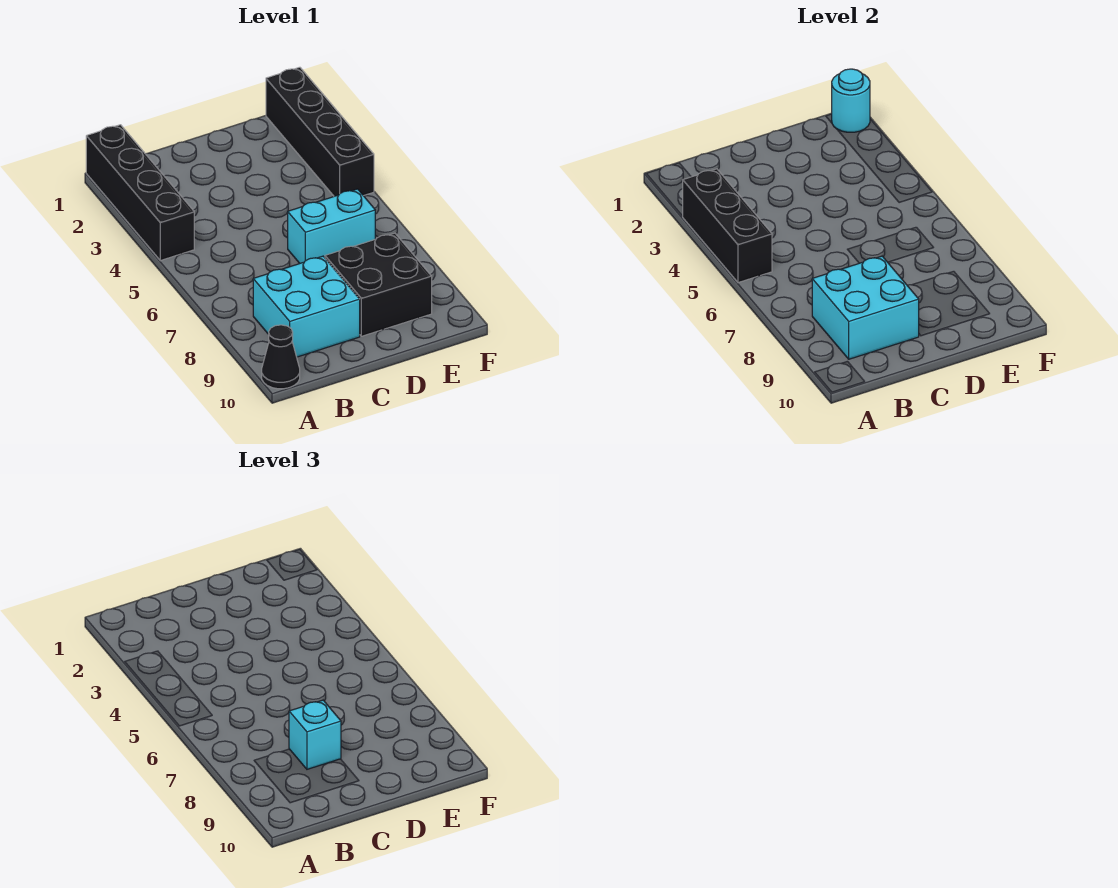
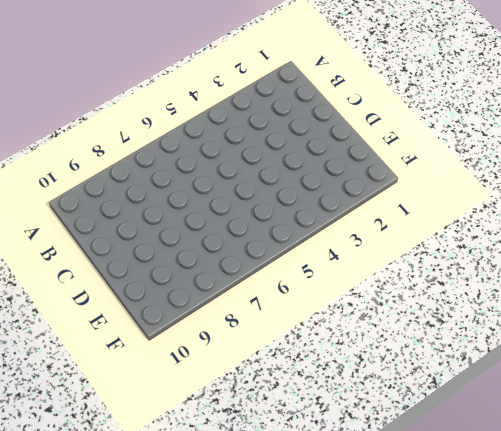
none -> black 1x4 brick [86,125,194,261]
none -> black 1x1 cone [262,325,300,389]

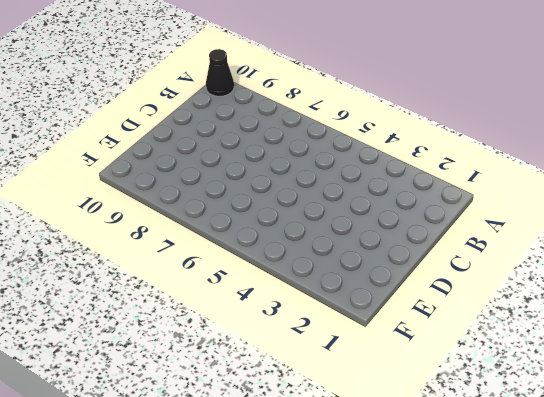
none -> black 1x4 brick [86,125,194,261]
none -> cyan 2x2 brick [253,256,360,357]

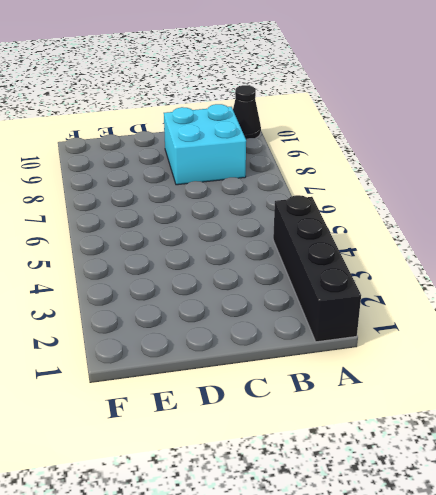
none -> cyan 1x2 brick [288,189,375,263]
none -> black 2x2 brick [325,233,432,336]

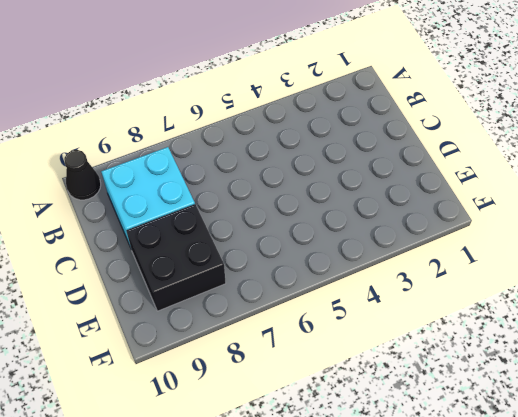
none -> black 1x4 brick [86,125,194,261]
none -> cyan 1x2 brick [288,189,375,263]

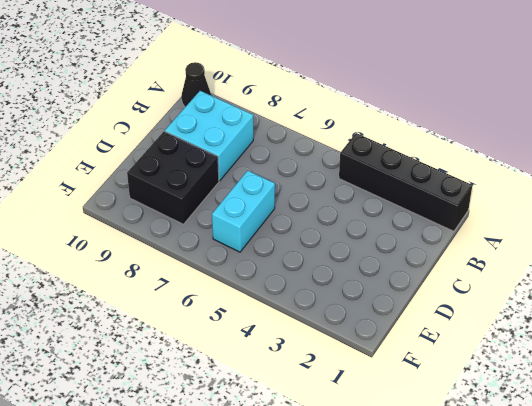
none -> black 1x4 brick [266,67,374,196]
none -> black 1x3 brick [683,169,772,283]

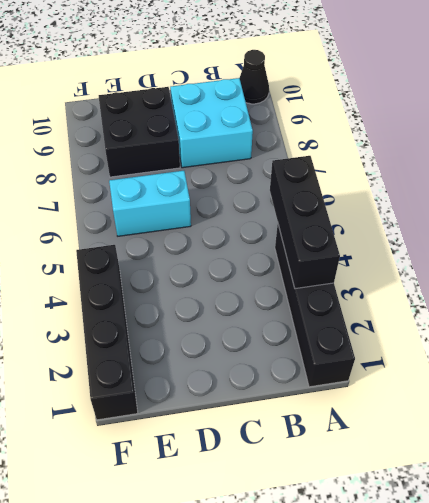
none -> cyan 2x2 brick [812,256,919,359]
none -> cyan 1x1 round brick [832,69,870,132]

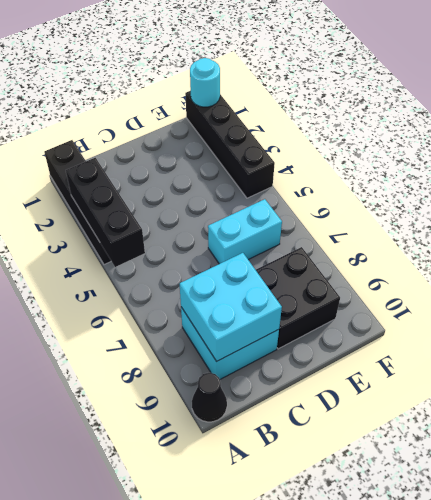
none -> cyan 1x1 brick [289,700,341,769]

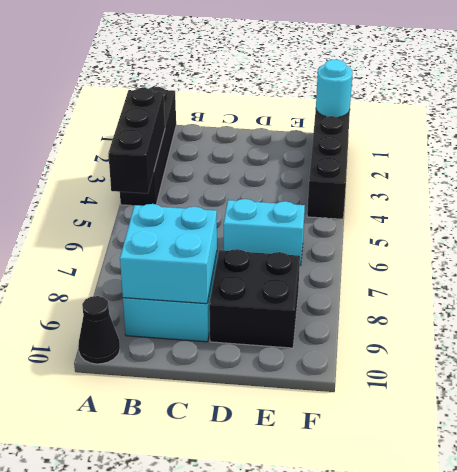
none -> cyan 1x1 brick [289,700,341,769]

